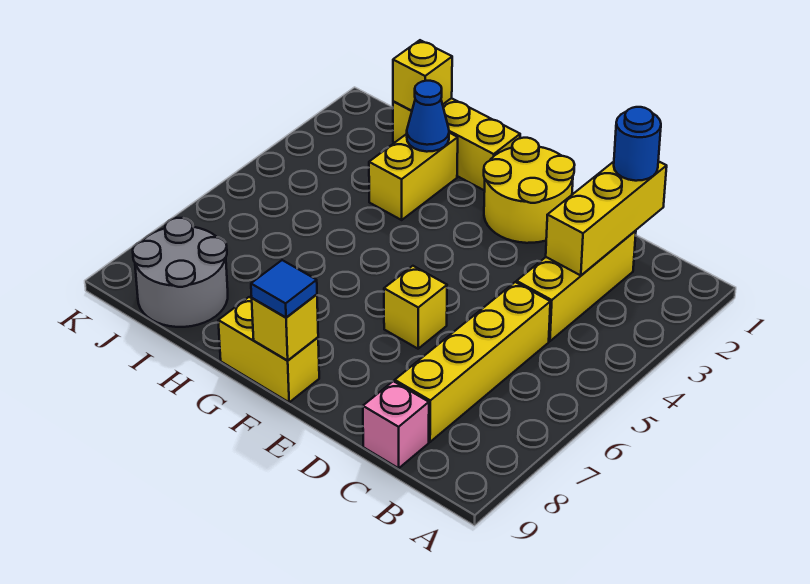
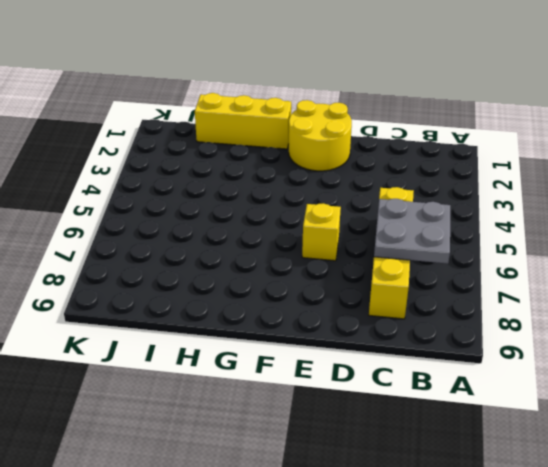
grey 2x2 plate [374,199,450,264] -> none
none -> yellow 1x3 brick [517,231,636,341]
none -> pink 1x1 brick [363,381,429,468]
none -> yellow 1x2 brick [218,297,319,402]

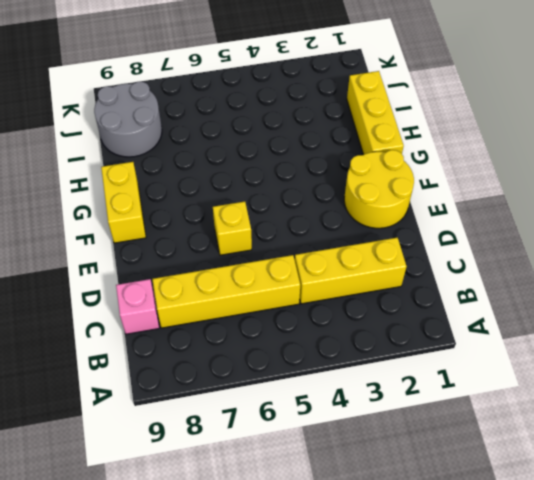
none -> yellow 1x2 brick [369,133,458,220]
none -> yellow 1x3 brick [546,161,667,276]
none -> yellow 1x1 brick [252,294,318,360]

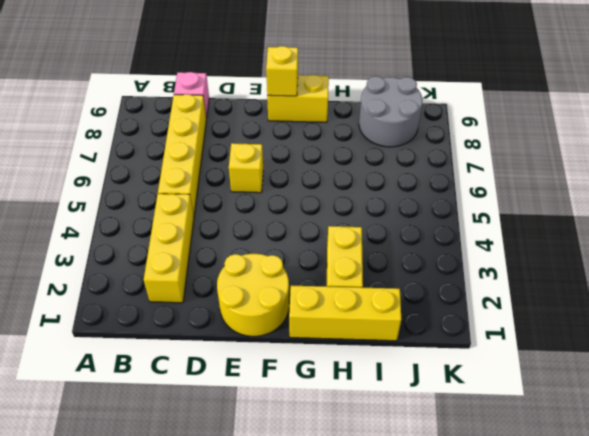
none -> yellow 1x3 brick [546,161,667,276]
none -> blue 1x1 cone [407,81,449,152]
none -> yellow 1x1 brick [393,40,452,111]

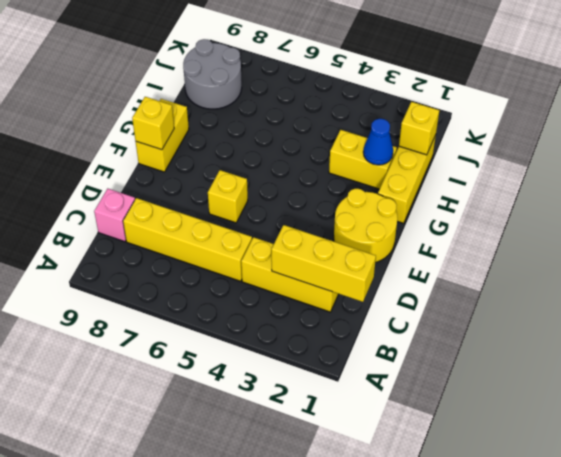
none -> blue 1x1 round brick [614,107,661,181]
none -> blue 1x1 tile [251,260,317,317]

